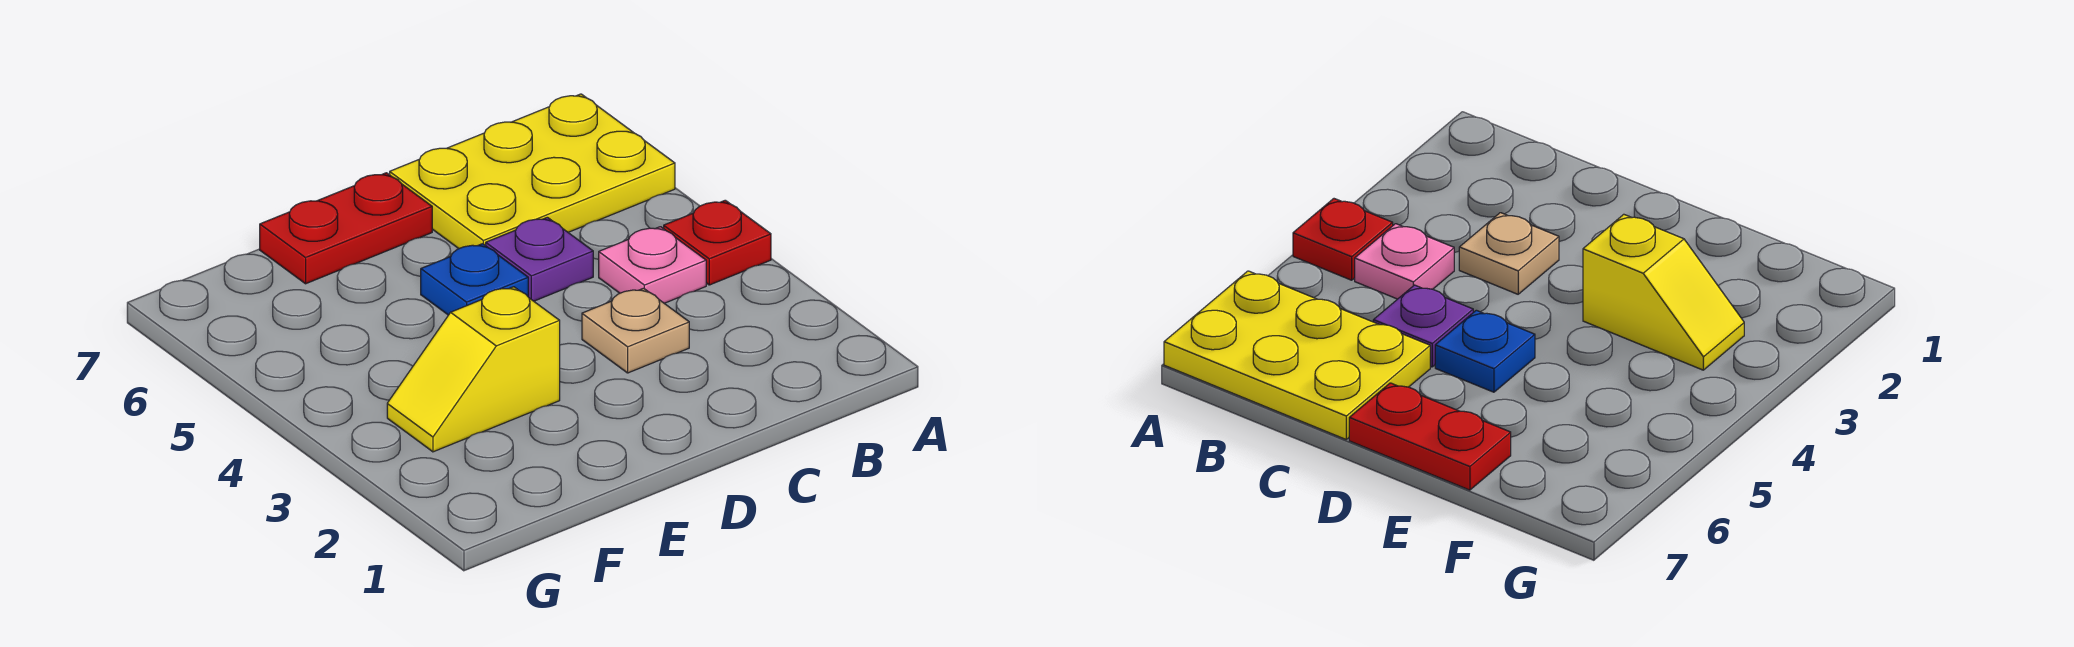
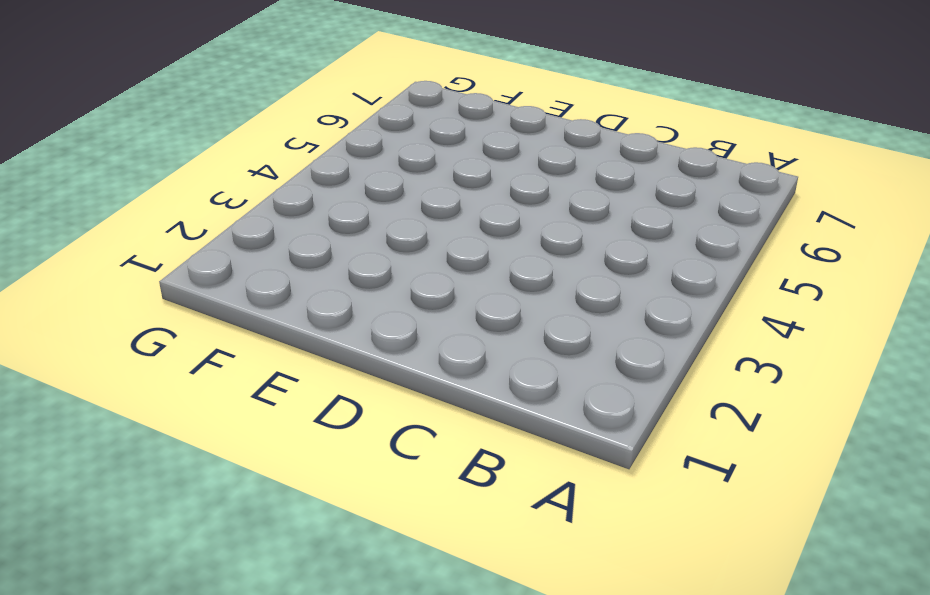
none -> red 1x1 plate [664,200,771,285]
none -> yellow 2x3 plate [390,94,675,249]

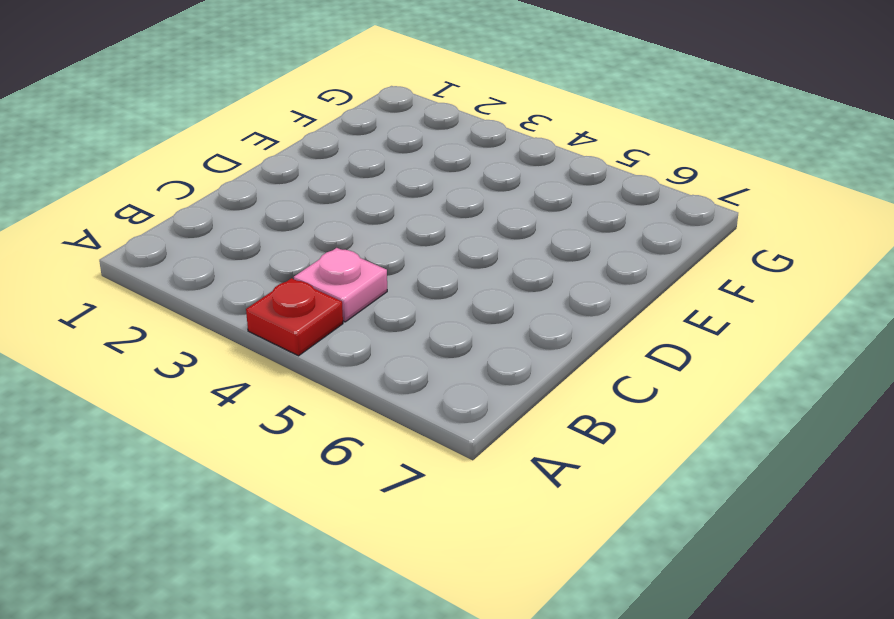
none -> yellow 2x3 plate [390,94,675,249]
none -> tan 1x1 plate [582,288,689,373]

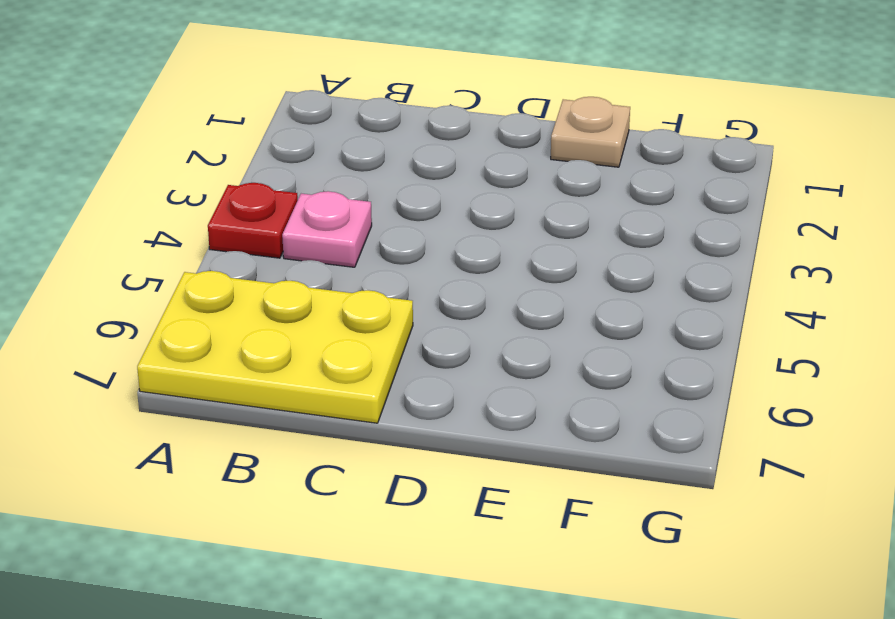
tan 1x1 plate [551,97,630,167] -> tan 1x1 plate moved to [582,288,689,373]
none -> purple 1x1 plate [486,217,593,301]
none -> blue 1x1 plate [421,244,528,315]

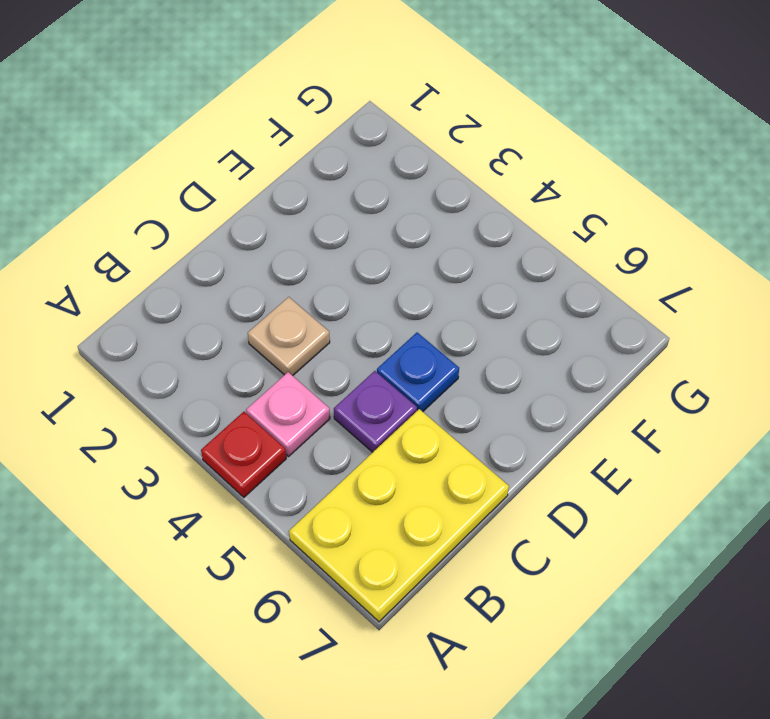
none -> red 1x2 plate [260,173,432,284]
none -> yellow 1x2 slope [387,287,560,452]

